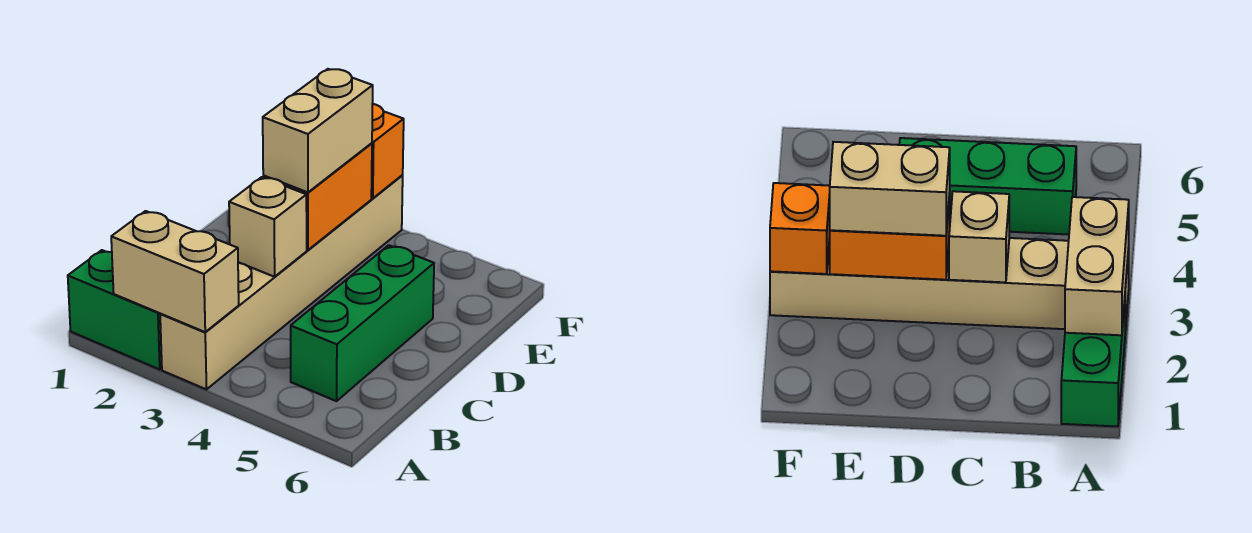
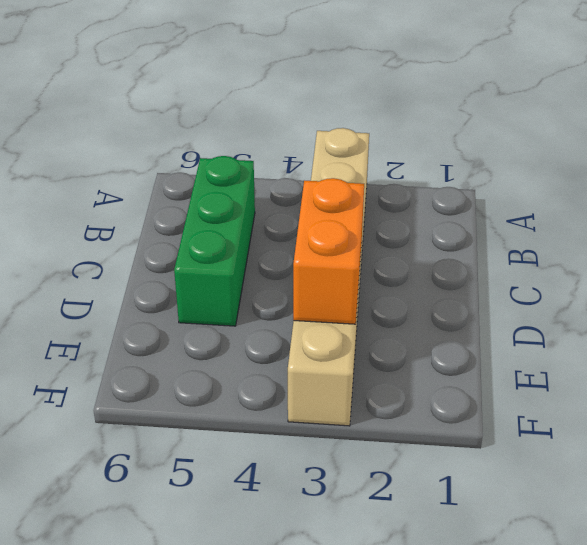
none -> green 1x2 brick [68,250,162,369]
none -> tan 1x2 brick [111,211,239,332]

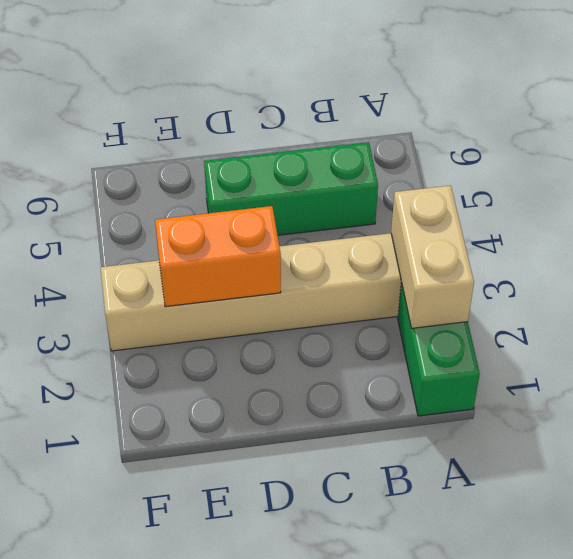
none -> tan 1x1 brick [229,177,307,277]
none -> orange 1x1 brick [371,104,404,198]

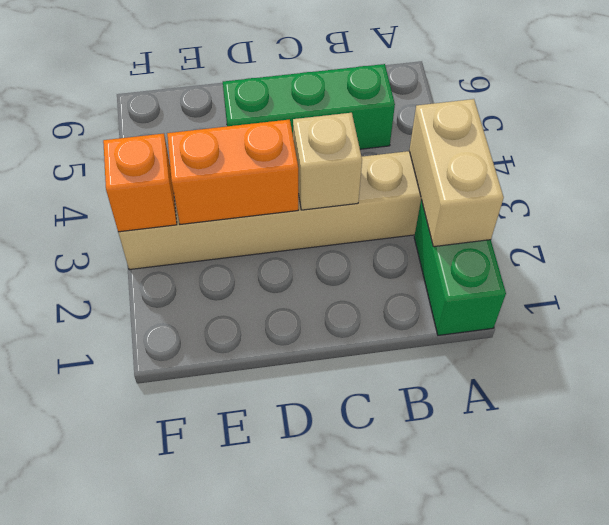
none -> tan 1x2 brick [263,69,373,192]

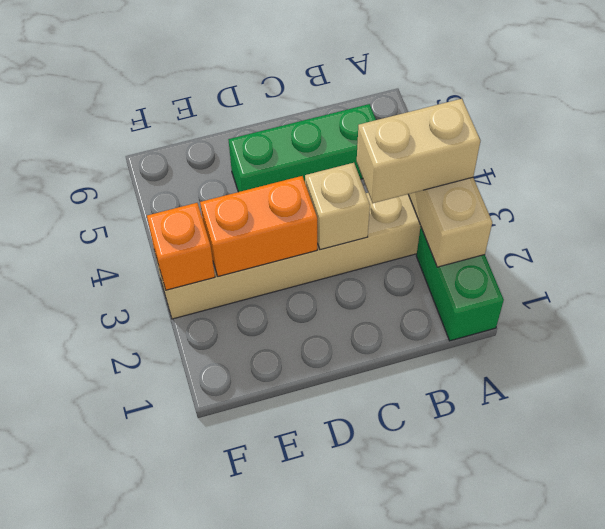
tan 1x2 brick [357,99,480,203] -> tan 1x2 brick moved to [263,69,373,192]

